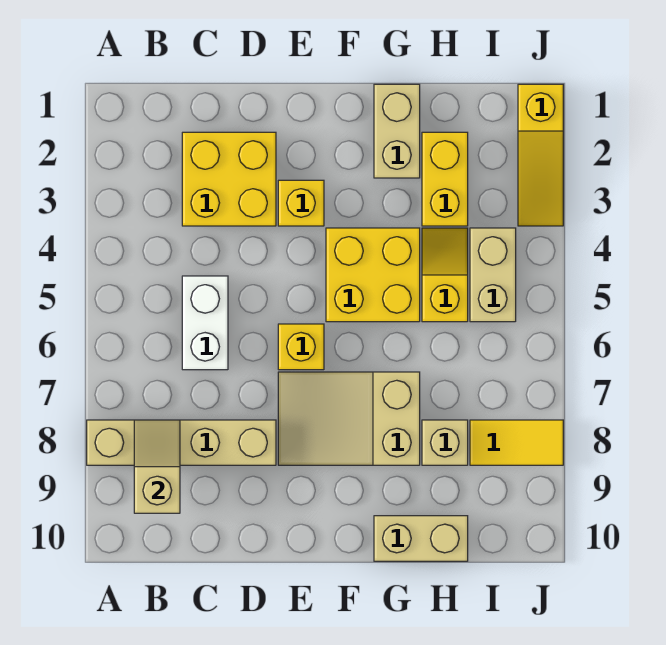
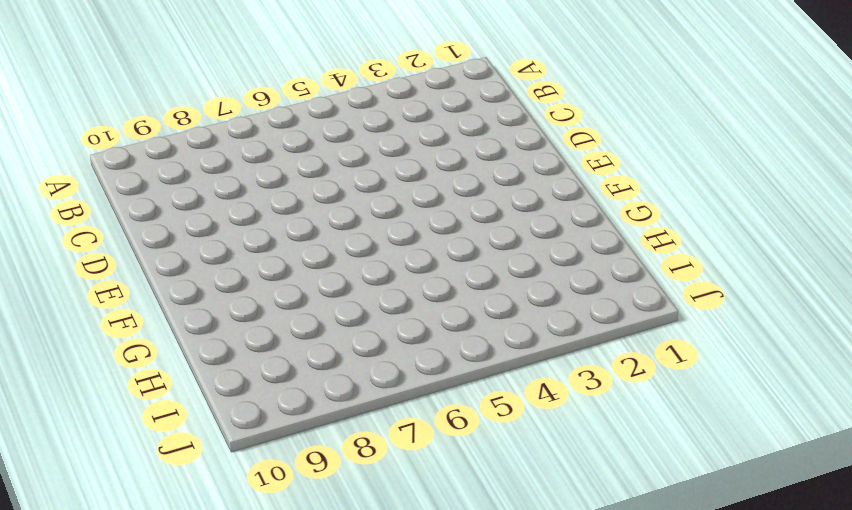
none -> tan 1x4 brick [87,420,276,465]
none -> yellow 2x2 brick [182,132,276,226]
none -> white 1x2 brick [182,276,228,370]

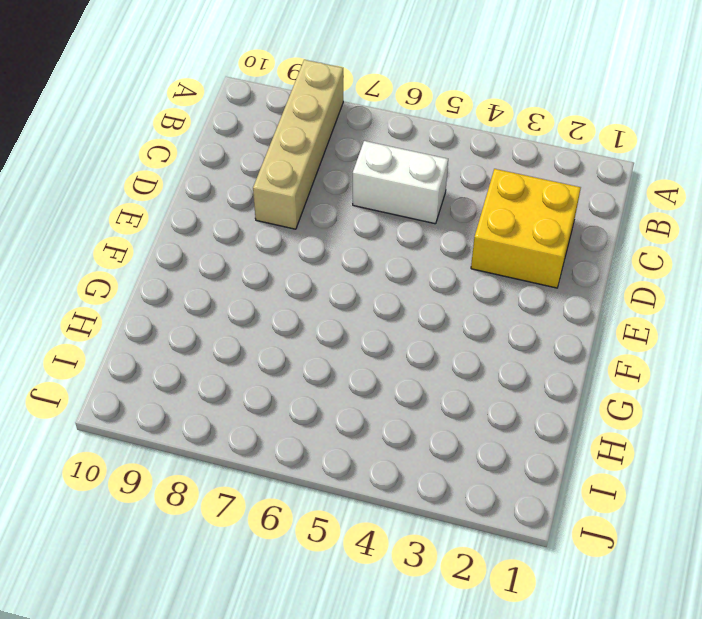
none -> yellow 1x1 brick [278,180,324,226]
none -> yellow 1x1 brick [278,324,324,370]
none -> tan 2x3 slope [278,372,420,465]

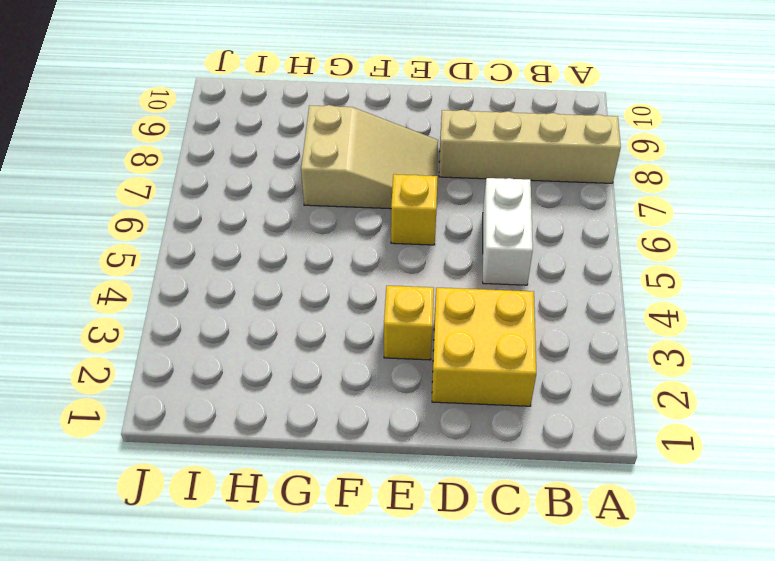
none -> yellow 2x2 brick [326,228,420,322]
none -> tan 1x2 brick [374,84,420,178]
none -> tan 1x2 brick [374,516,468,561]

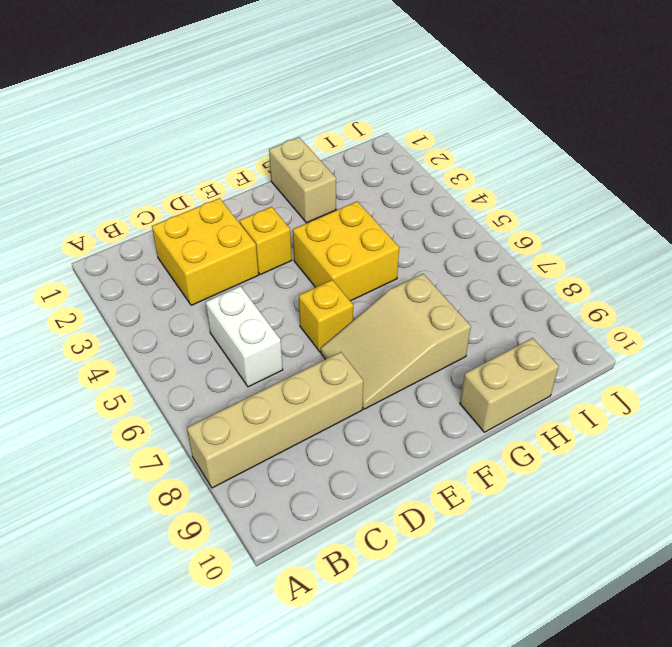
none -> yellow 1x2 brick [422,132,468,226]
none -> yellow 1x2 slope [422,228,468,322]
none -> tan 1x1 brick [422,420,468,465]

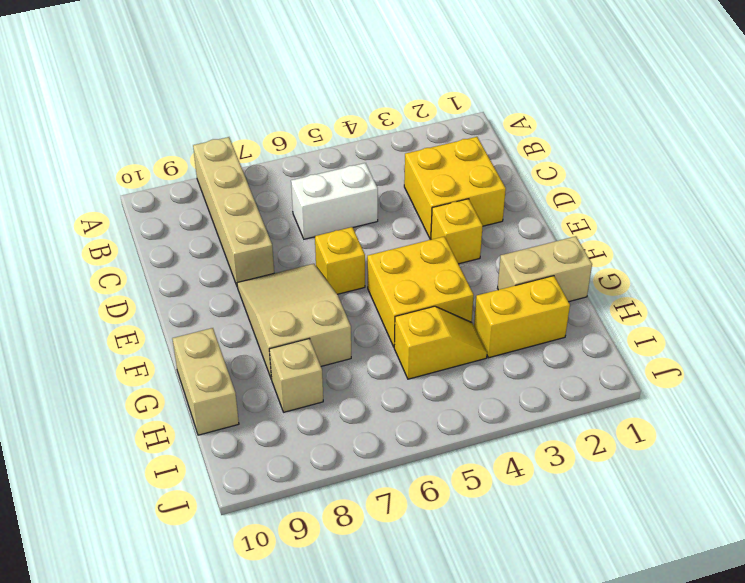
none -> tan 1x2 brick [470,228,516,322]
none -> yellow 1x2 tile [470,420,563,465]
none -> yellow 1x3 slope [518,84,563,226]

